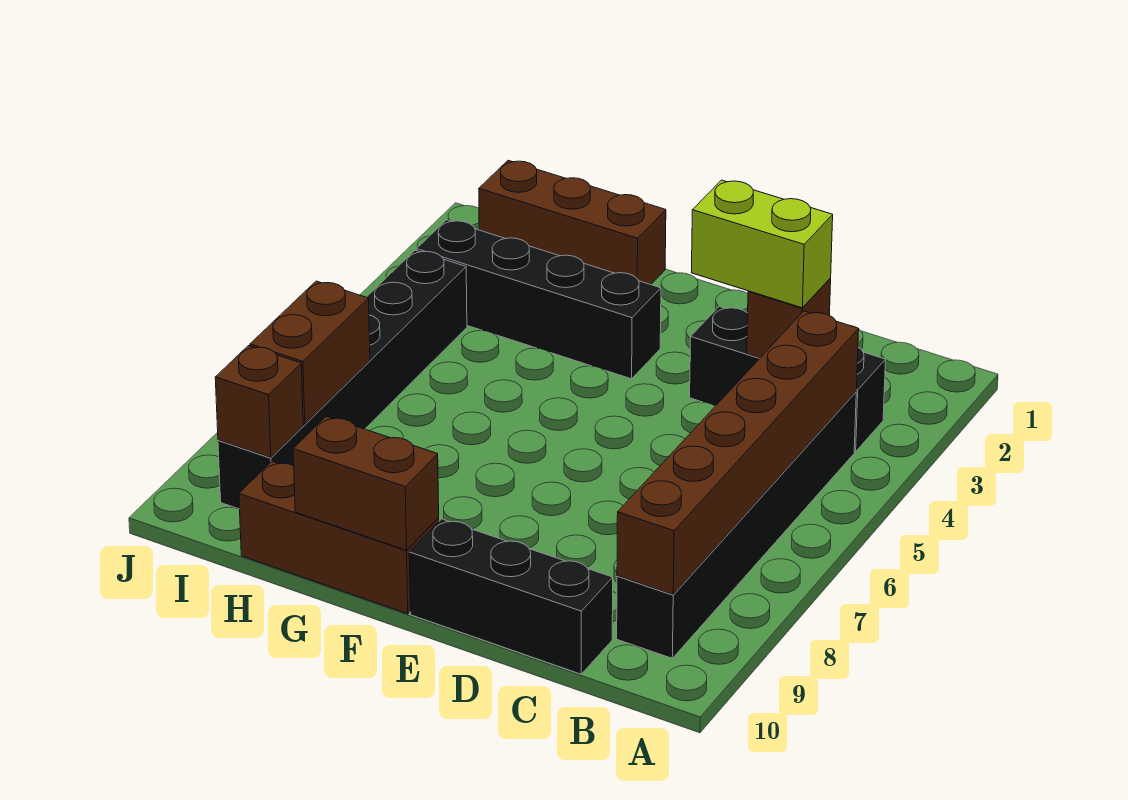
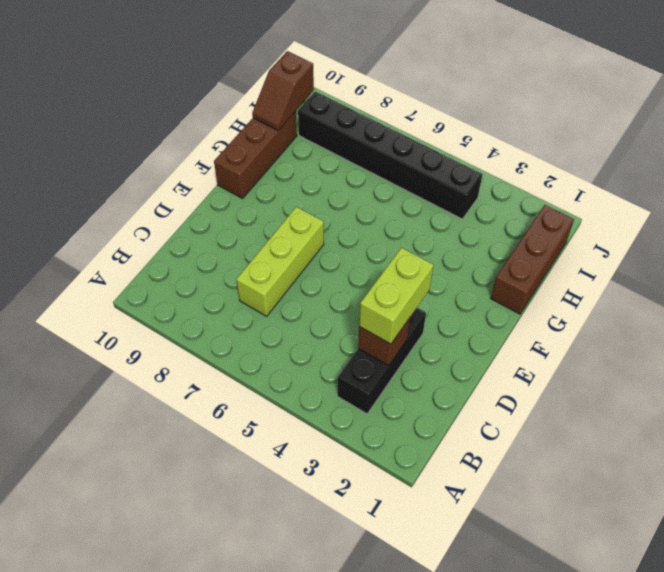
lime 1x3 brick [236,207,324,316] -> none
brown 1x2 slope [252,51,314,130] -> none
none -> black 1x6 brick [617,392,856,658]
none -> black 1x3 brick [409,519,613,674]
none -> black 1x4 brick [417,220,661,379]

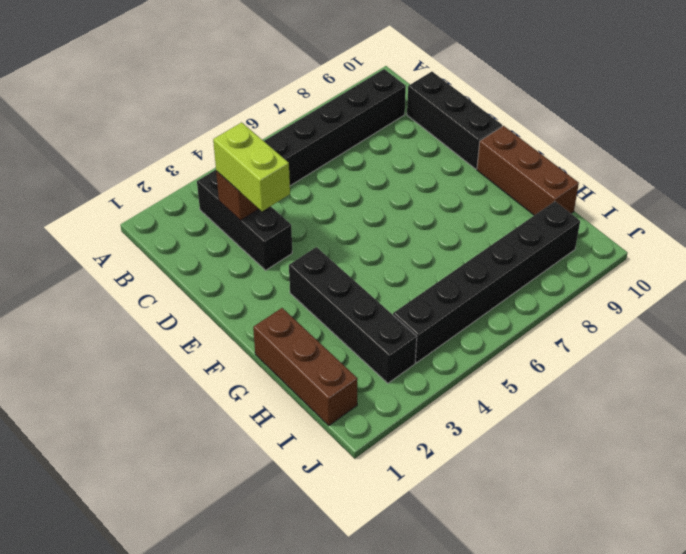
none -> brown 1x6 brick [617,311,859,595]
none -> brown 1x2 brick [293,416,439,550]
none -> brown 1x2 brick [250,281,370,424]

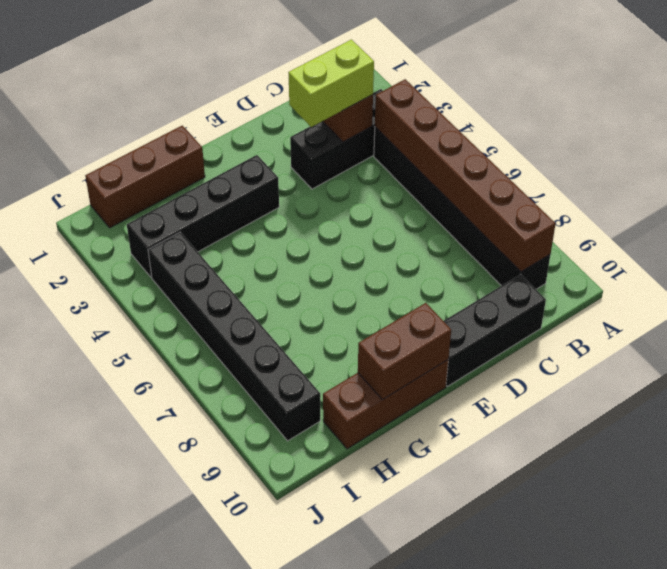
none -> brown 1x2 brick [250,281,370,424]
none -> brown 1x1 brick [215,346,303,458]

